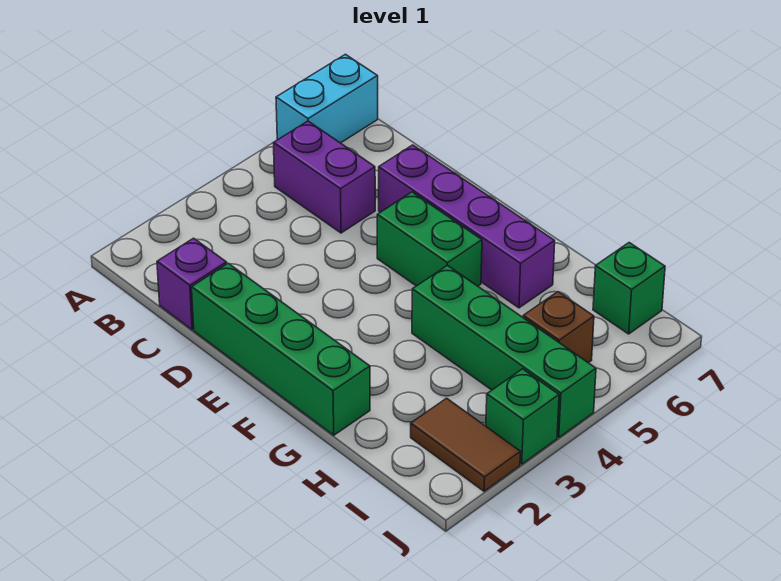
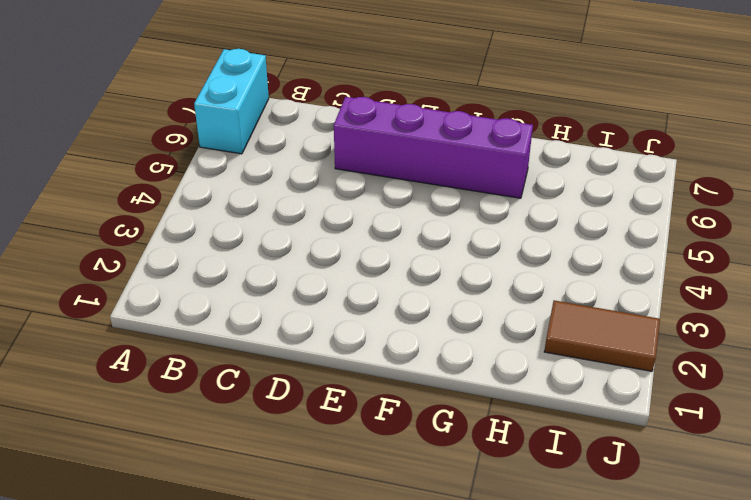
none -> purple 1x2 brick [274,121,375,233]
none -> purple 1x1 brick [157,238,227,330]

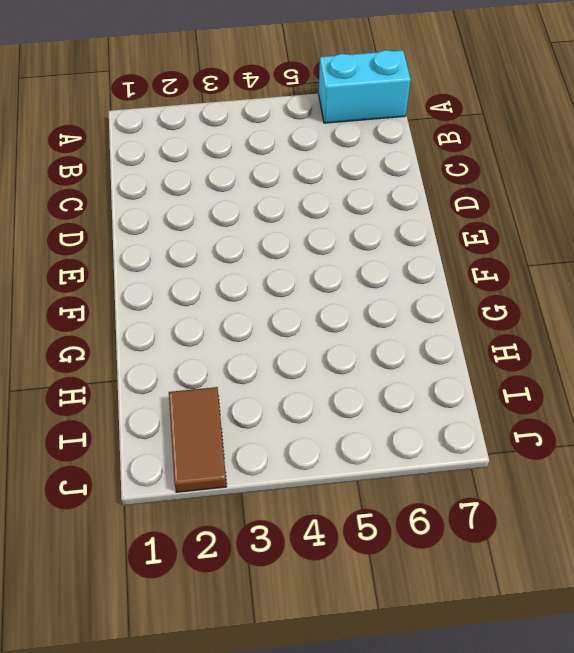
none -> purple 1x2 brick [274,121,375,233]
none -> purple 1x1 brick [157,238,227,330]

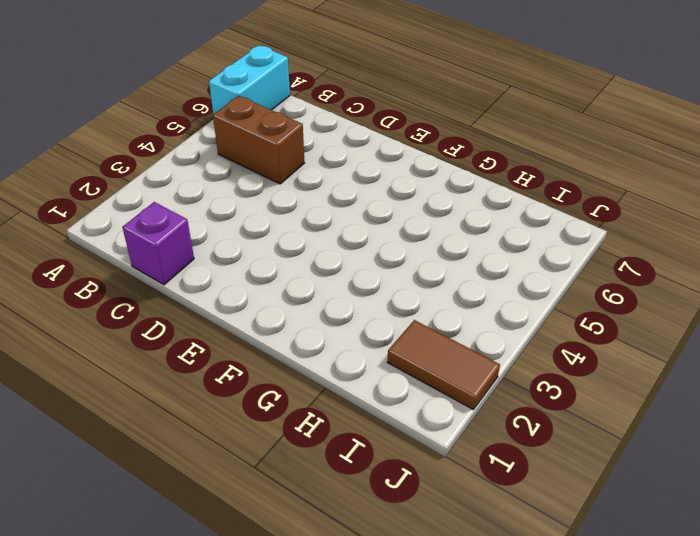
brown 1x2 brick [213,96,305,184] -> purple 1x2 brick [274,121,375,233]
none -> green 1x4 brick [192,263,370,435]
none -> purple 1x4 brick [379,145,555,308]

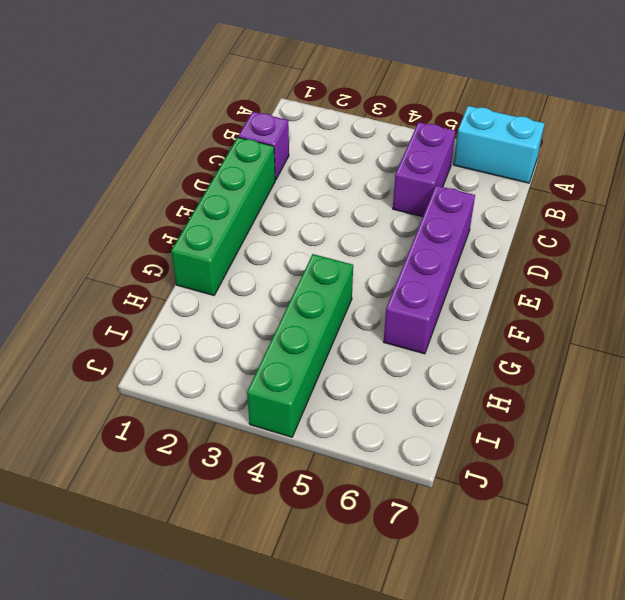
none -> green 1x2 brick [377,192,482,286]
none -> brown 1x2 tile [411,398,520,491]

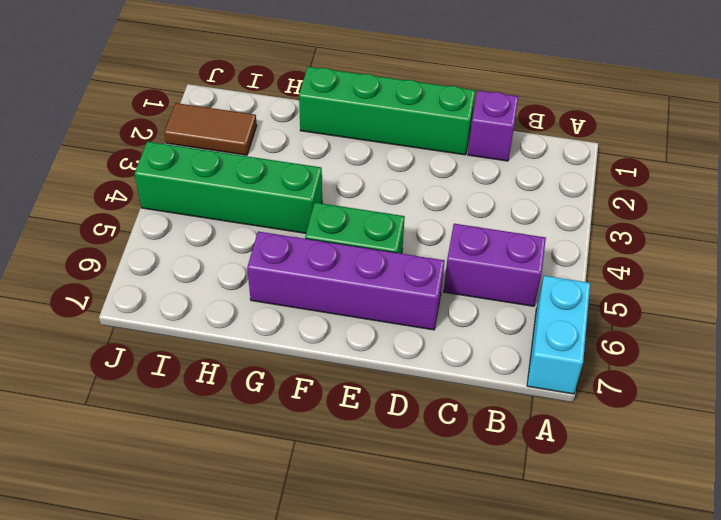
none -> brown 1x1 brick [523,292,594,363]
none -> green 1x1 brick [593,243,665,334]

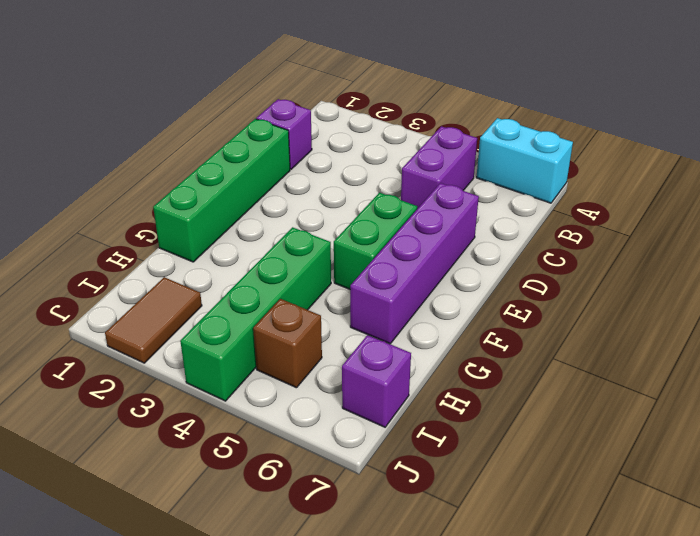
purple 1x1 brick [342,335,411,427] -> green 1x1 brick [593,243,665,334]
none -> green 1x1 brick [486,369,559,464]

